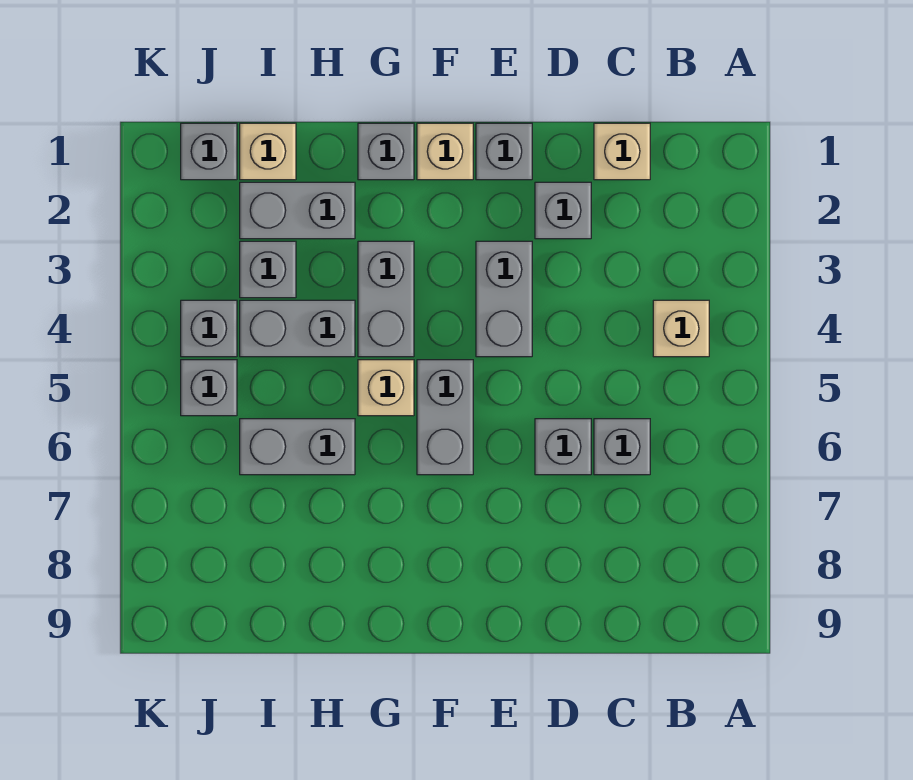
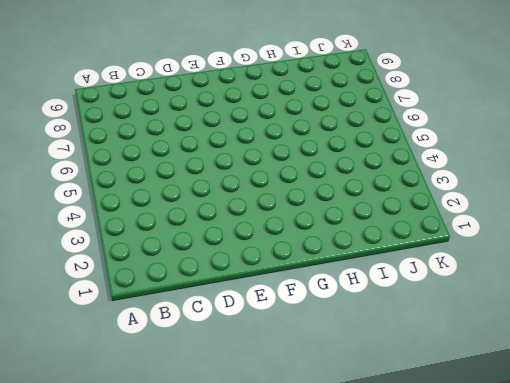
none -> tan 1x1 brick [653,300,709,357]
none -> tan 1x1 brick [594,123,650,180]
none -> grey 1x1 brick [594,419,650,475]

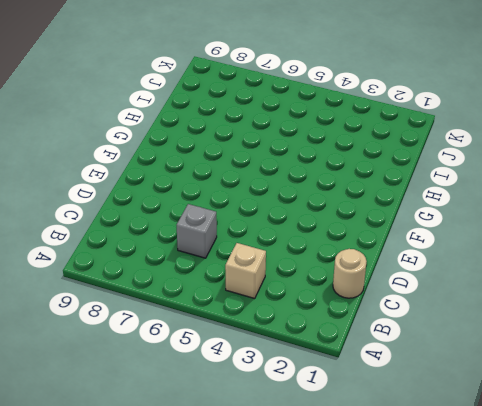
tan 1x1 round brick [333,249,367,298] -> tan 1x1 brick [594,123,650,180]
none -> grey 1x1 brick [535,182,591,239]
none -> grey 1x1 brick [535,419,591,475]
none -> grey 1x1 brick [476,123,532,180]

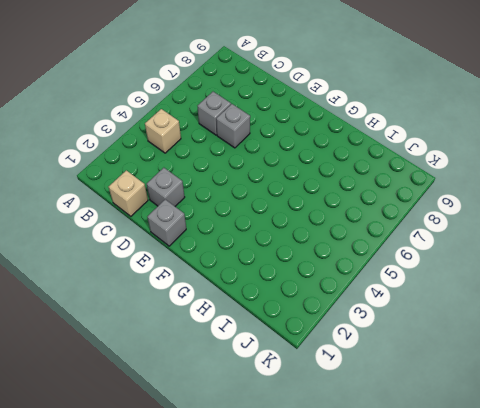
none -> grey 1x2 brick [476,241,532,357]
none -> tan 1x1 brick [417,123,473,180]
none -> grey 1x2 brick [417,360,473,475]

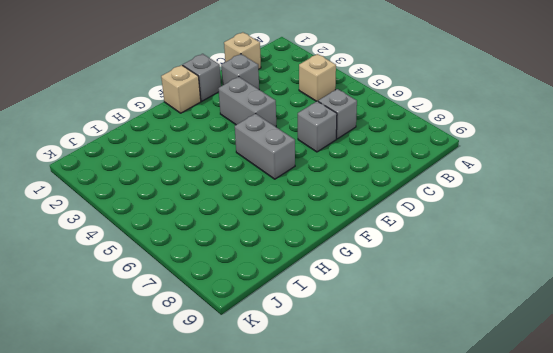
none -> grey 1x1 brick [358,123,414,180]
none -> grey 1x2 brick [358,241,414,357]
none -> tan 1x1 brick [358,360,414,416]

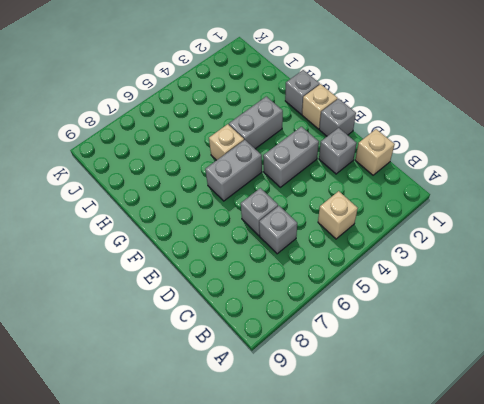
none -> grey 1x2 brick [240,182,355,239]
none -> grey 1x2 brick [240,300,355,357]
none -> grey 1x2 brick [240,419,355,475]

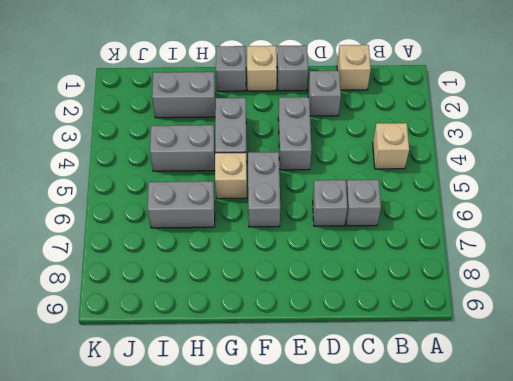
none -> tan 1x1 brick [240,123,296,180]
none -> grey 1x1 brick [240,241,296,298]
none -> grey 1x1 brick [181,123,237,180]

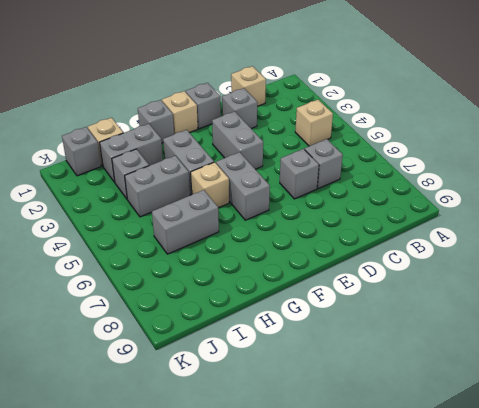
none -> grey 1x1 brick [181,300,237,357]
none -> grey 1x1 brick [181,360,237,416]

